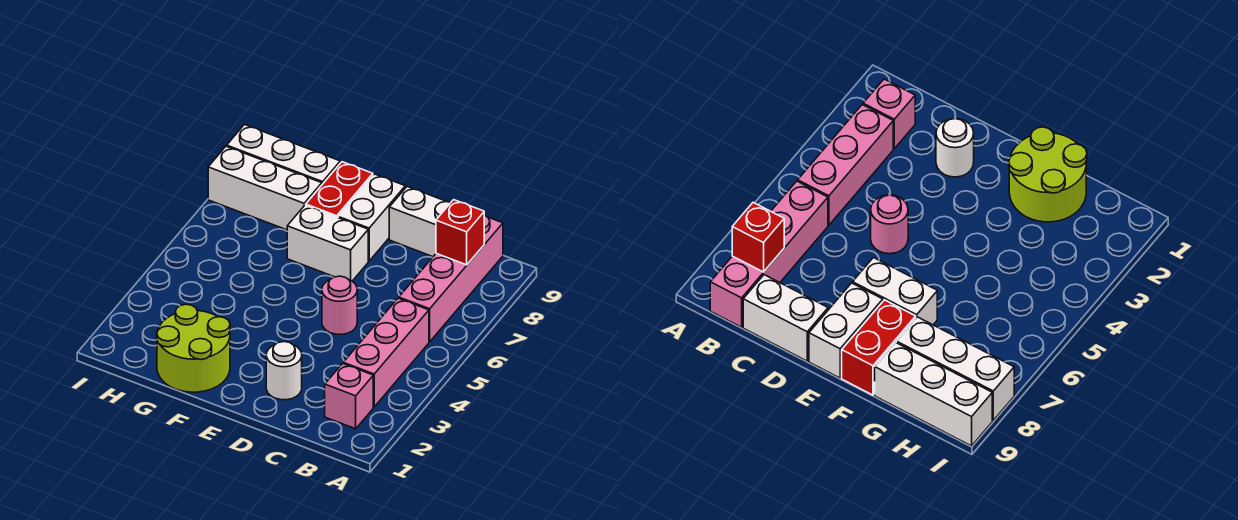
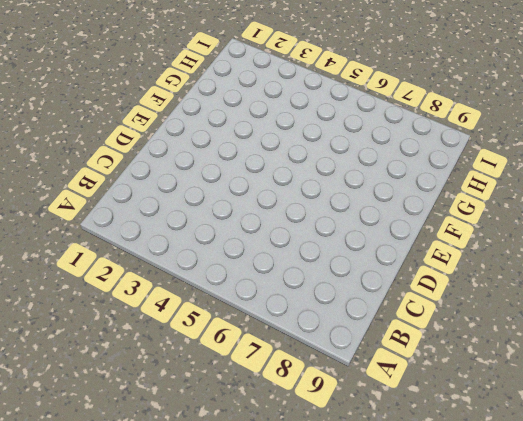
none -> pink 1x1 brick [325,364,373,429]
none -> pink 1x3 brick [343,298,429,407]
none -> pink 1x4 brick [399,215,503,342]

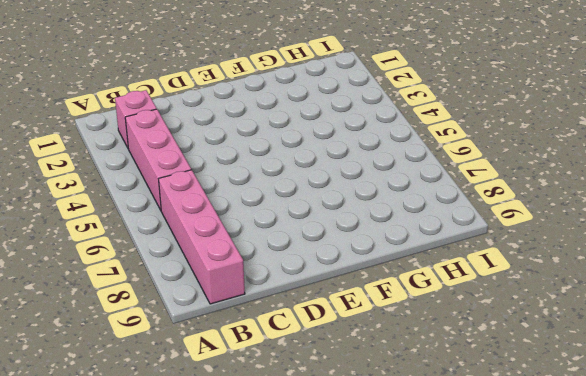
none -> white 1x2 brick [389,187,451,257]
none -> white 1x1 round brick [266,342,302,400]
none -> pink 1x1 round brick [322,276,357,335]

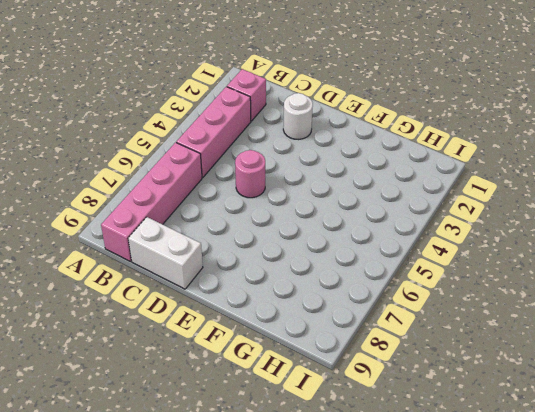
none -> white 1x2 brick [287,205,368,281]
none -> white 1x2 brick [338,174,405,261]
none -> lime 2x2 round brick [157,304,230,392]

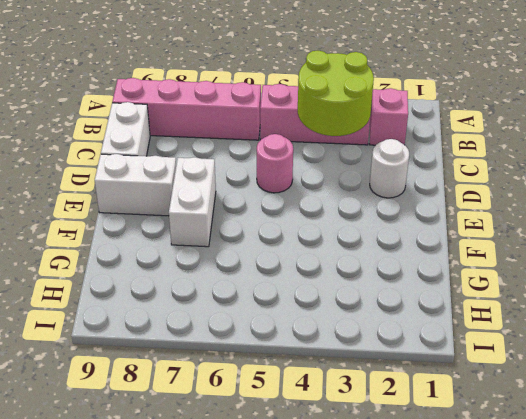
lime 2x2 round brick [298,51,374,136] -> lime 2x2 round brick moved to [157,304,230,392]
none -> red 1x2 brick [306,162,373,218]
none -> white 1x3 brick [208,146,322,230]
none -> white 1x3 brick [227,125,340,184]

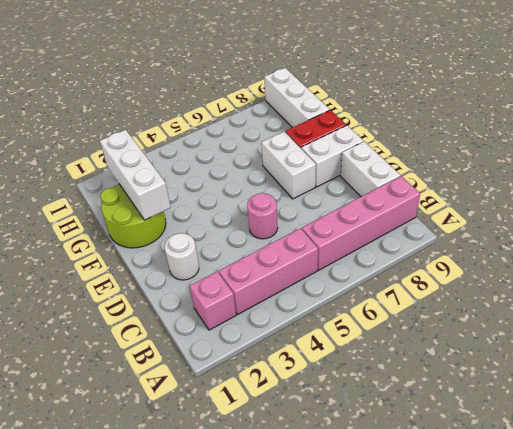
white 1x3 brick [100,130,171,220] -> white 1x3 brick moved to [208,146,322,230]
none -> red 1x1 brick [436,200,484,265]

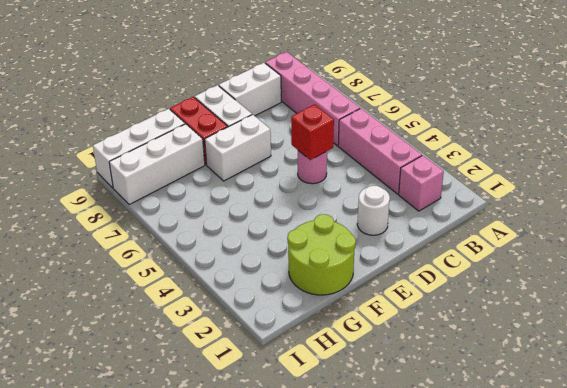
red 1x1 brick [291,104,334,160] -> red 1x1 brick moved to [436,200,484,265]

